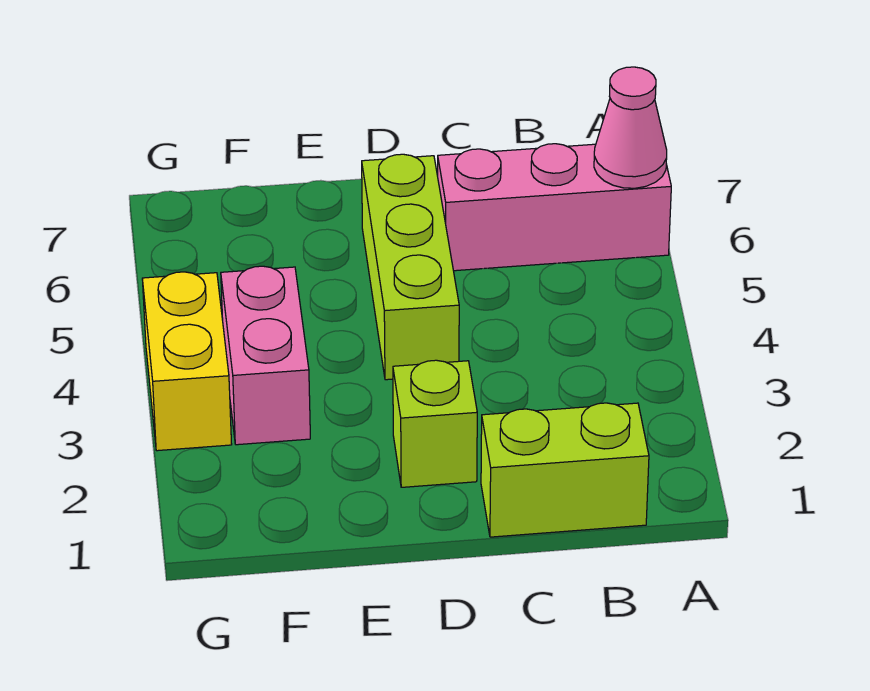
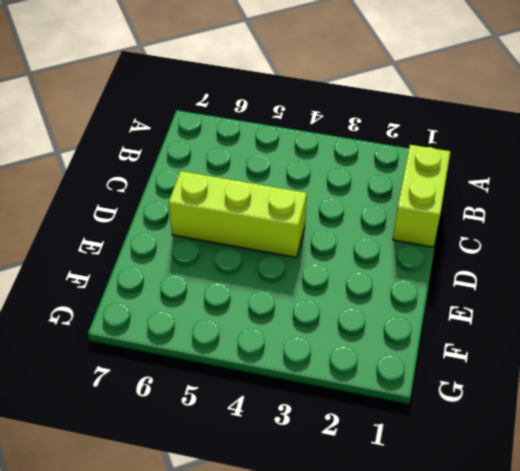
none -> pink 1x3 brick [438,144,671,271]
none -> lime 1x1 brick [393,360,477,487]

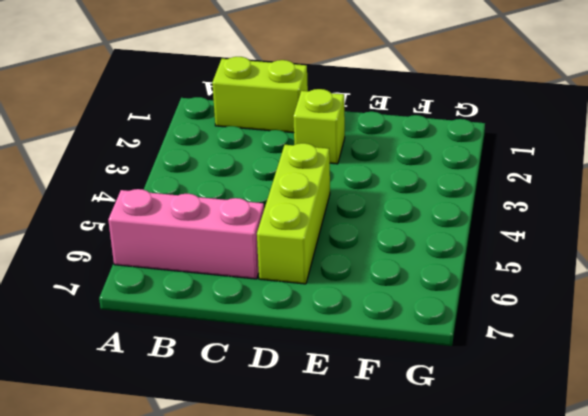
none -> pink 1x2 brick [221,266,310,445]
none -> yellow 1x2 brick [142,272,232,451]

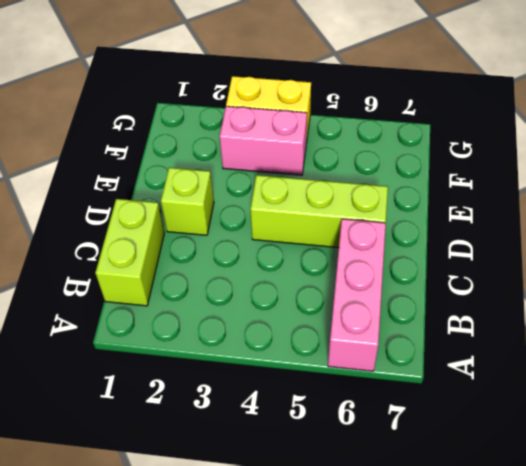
none -> pink 1x1 cone [594,67,667,188]

